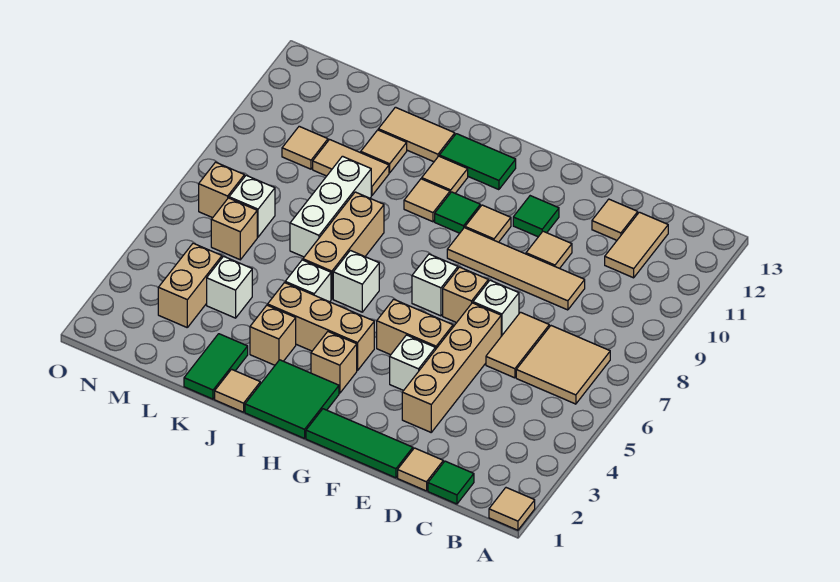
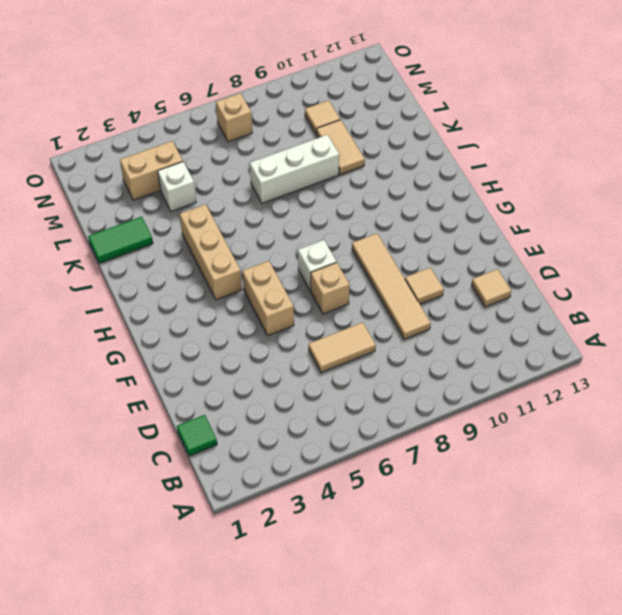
none -> tan 1x1 tile [489,488,535,530]
none -> tan 2x2 tile [516,326,610,404]
none -> tan 1x2 tile [605,212,668,278]
none -> tan 1x1 tile [398,448,443,491]

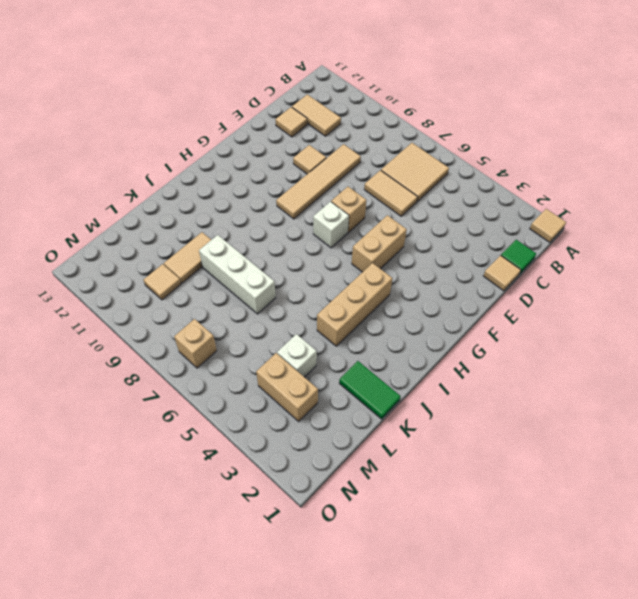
none -> green 1x3 tile [306,409,413,478]
none -> tan 1x4 brick [402,303,501,432]
none -> white 1x1 brick [473,280,519,336]
none -> white 1x1 brick [390,335,435,391]

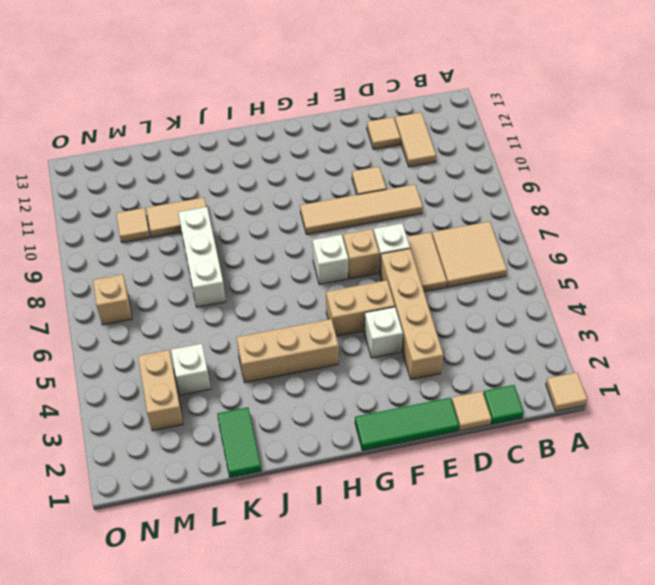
none -> green 1x1 tile [513,196,559,237]
none -> tan 1x1 tile [465,205,511,242]
none -> green 2x2 tile [245,360,339,438]
none -> tan 1x1 brick [311,332,357,393]

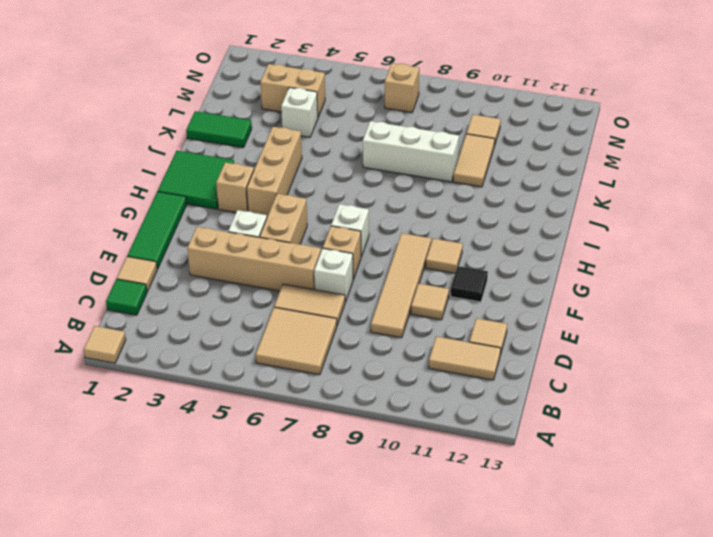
black 1x1 tile [451,266,488,302] -> green 1x1 tile [513,196,559,237]
none -> green 1x1 tile [435,192,480,233]
none -> green 1x2 tile [439,134,516,190]
none -> white 1x1 brick [333,250,379,312]
none -> tan 1x1 tile [404,179,450,222]

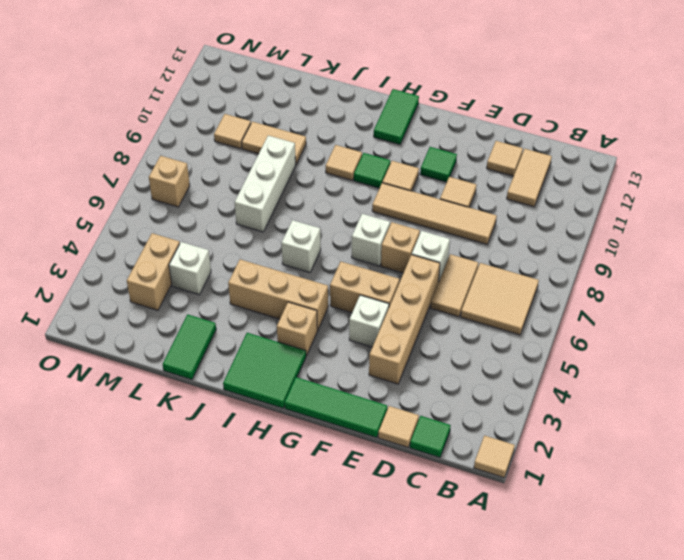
green 1x2 tile [374,89,419,145] -> green 1x2 tile turned to [439,134,516,190]
none -> tan 1x1 tile [422,156,468,193]
none -> tan 1x1 tile [215,369,260,412]
none -> tan 1x1 brick [250,305,296,365]
none -> white 1x1 brick [285,260,331,302]

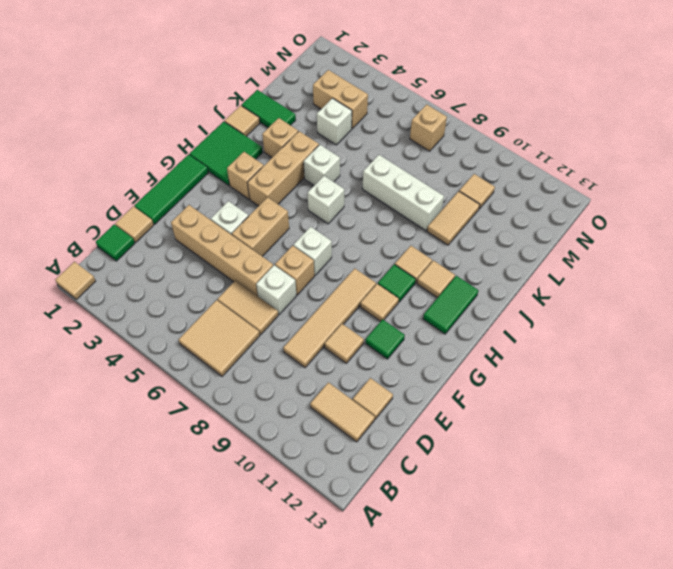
none -> tan 1x3 brick [303,192,384,299]
none -> tan 1x2 tile [378,107,455,162]
none -> tan 1x1 tile [361,130,407,173]
none -> tan 1x1 brick [211,198,257,260]

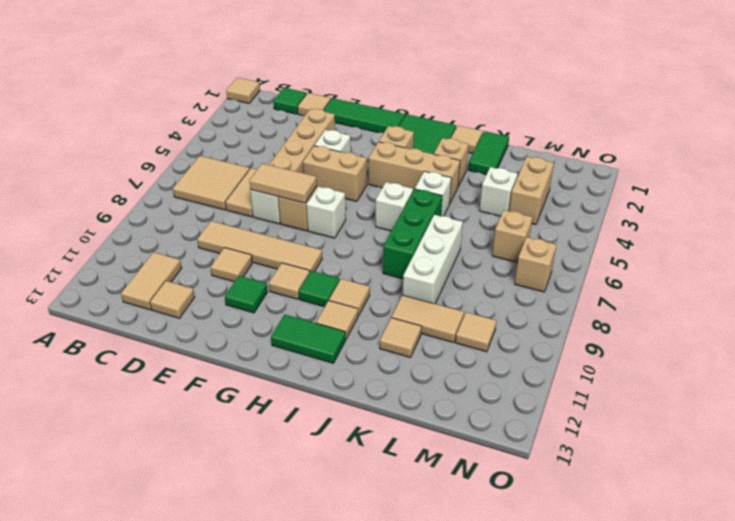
tan 1x2 tile [249,163,317,203] -> tan 1x2 tile moved to [378,107,455,162]
green 1x3 brick [383,189,442,279] -> tan 1x3 brick [303,192,384,299]
none -> white 1x1 brick [229,175,275,237]

